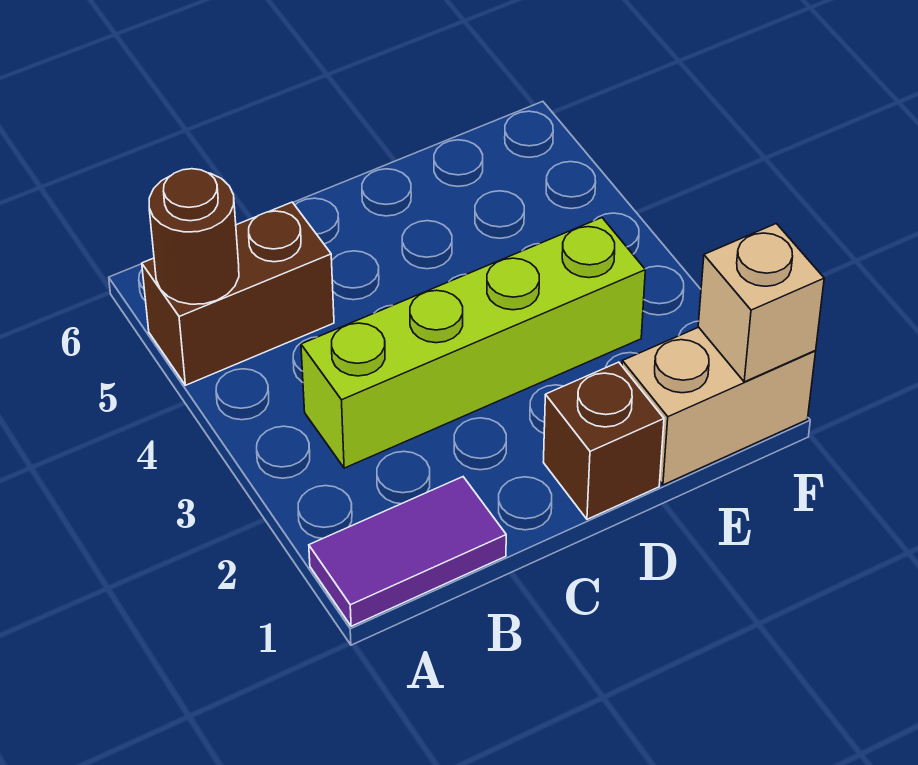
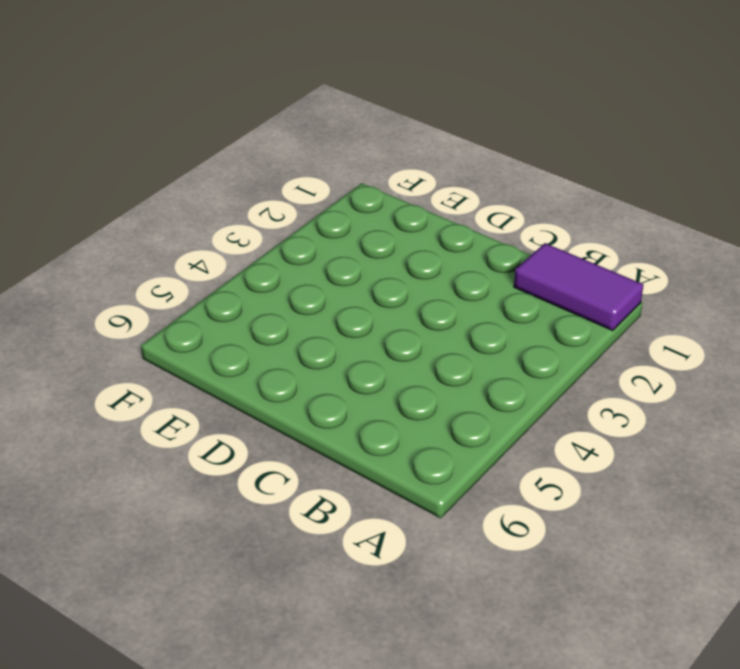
none -> brown 1x2 brick [142,202,334,385]
none -> lime 1x4 brick [301,218,645,468]

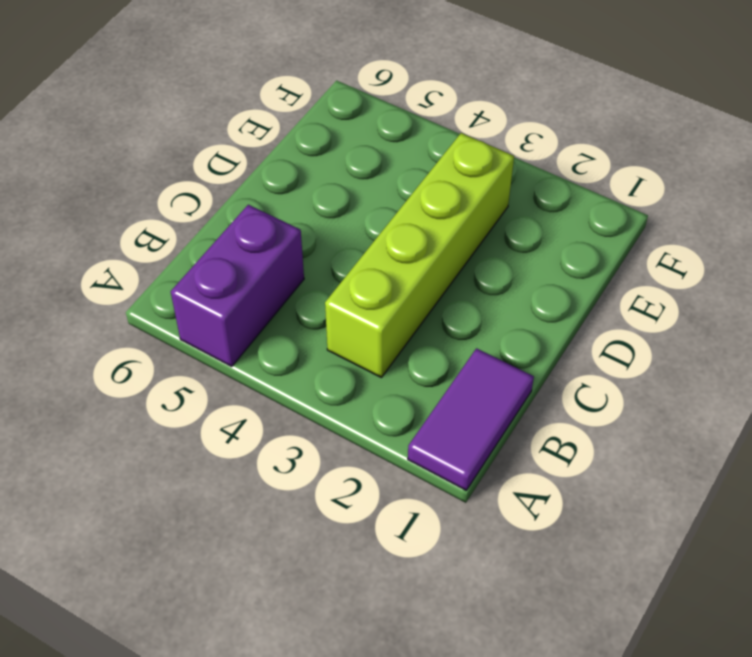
purple 1x2 brick [171,205,304,366] -> brown 1x2 brick [142,202,334,385]
none -> brown 1x1 brick [543,362,664,519]
none -> tan 1x2 brick [622,327,816,485]

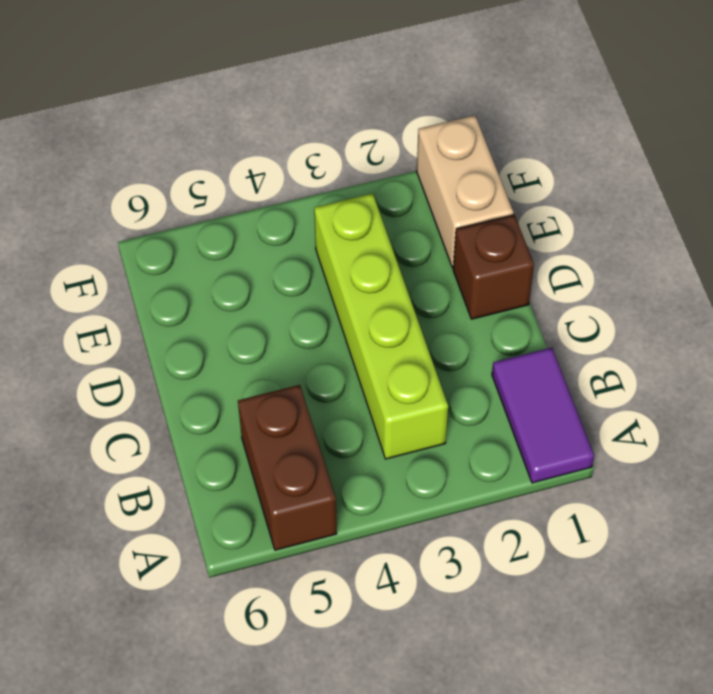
none -> brown 1x1 round brick [149,169,239,304]
none -> tan 1x1 brick [698,224,824,382]

